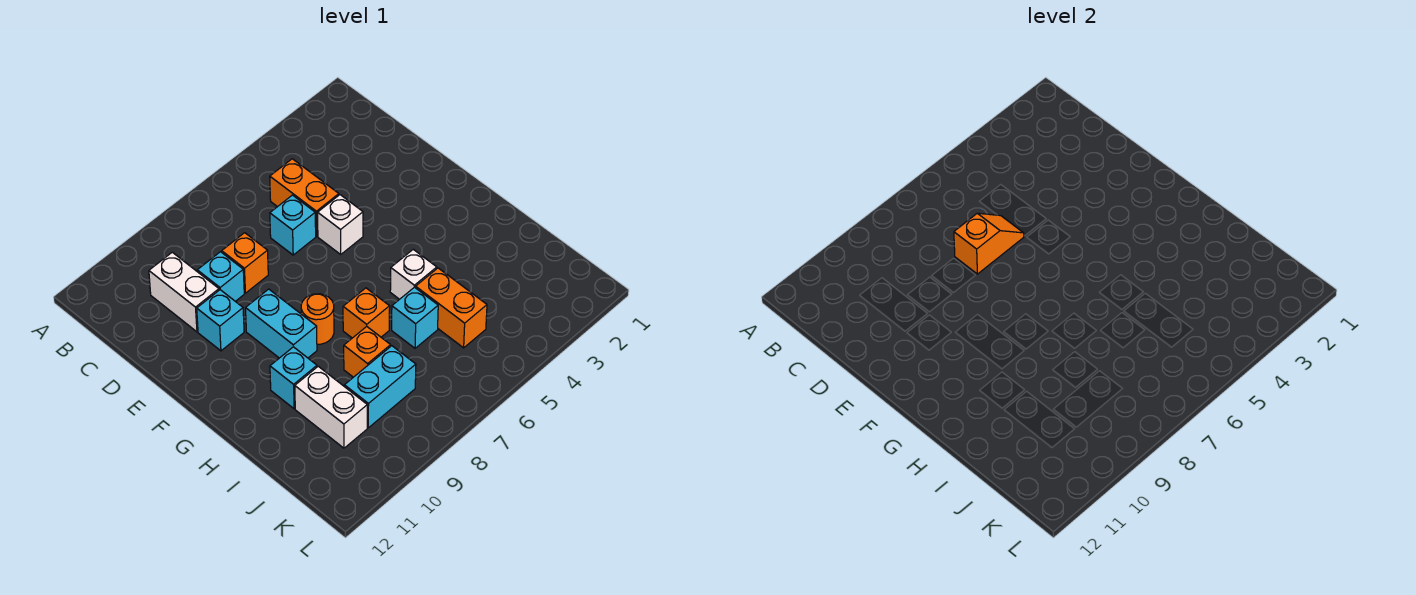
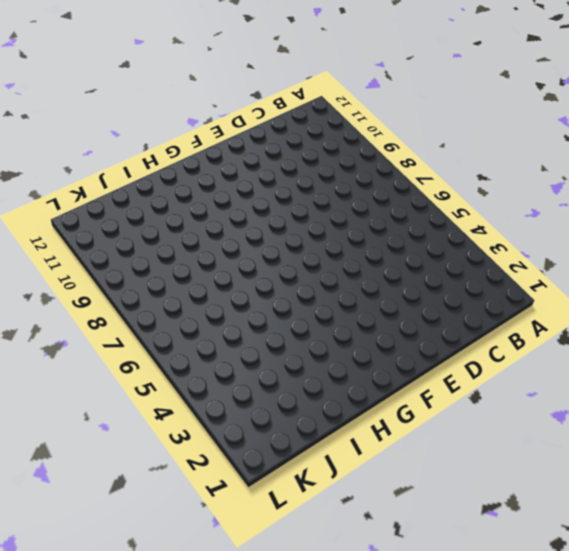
none -> orange 1x2 brick [270,159,339,236]
none -> white 1x2 brick [149,252,219,332]
none -> cyan 1x1 brick [270,195,316,255]

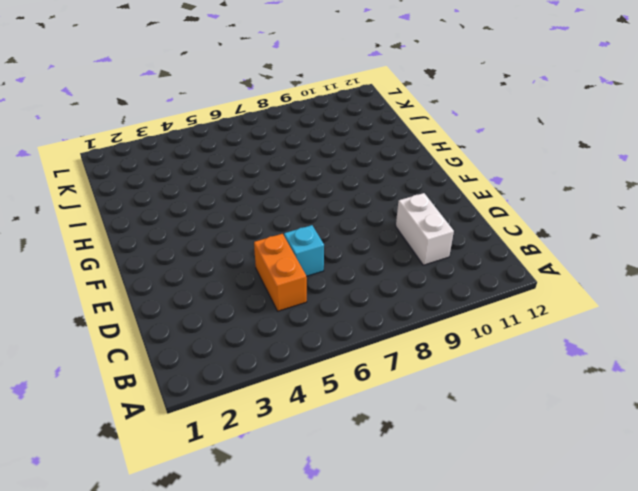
none -> orange 1x1 brick [222,233,268,293]
none -> cyan 1x1 brick [197,252,244,301]
none -> white 1x1 brick [318,195,363,254]

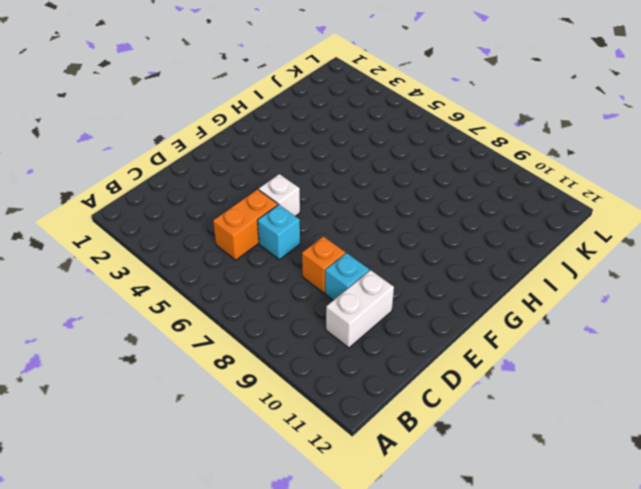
none -> cyan 1x1 brick [197,290,244,351]
none -> cyan 1x2 brick [246,289,317,358]
none -> orange 1x1 round brick [301,294,334,344]

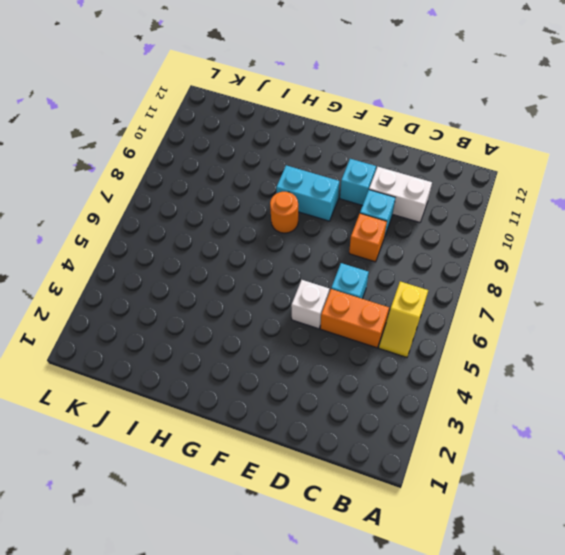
yellow 1x2 slope [379,282,428,357] -> none
none -> white 1x1 brick [390,249,437,299]
none -> orange 1x1 brick [343,288,390,338]
none -> cyan 1x1 brick [270,347,317,409]

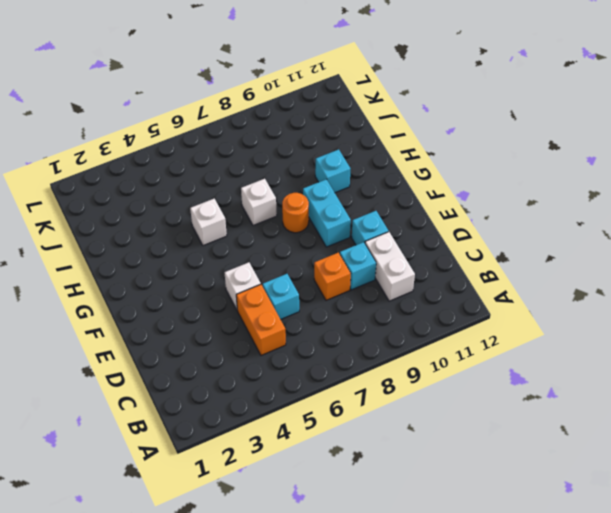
white 1x1 brick [241,178,277,225] -> orange 1x1 brick [343,288,390,338]
none -> orange 1x2 brick [416,268,487,348]
none -> cyan 1x1 brick [392,287,438,348]
none -> orange 1x1 brick [344,327,391,377]

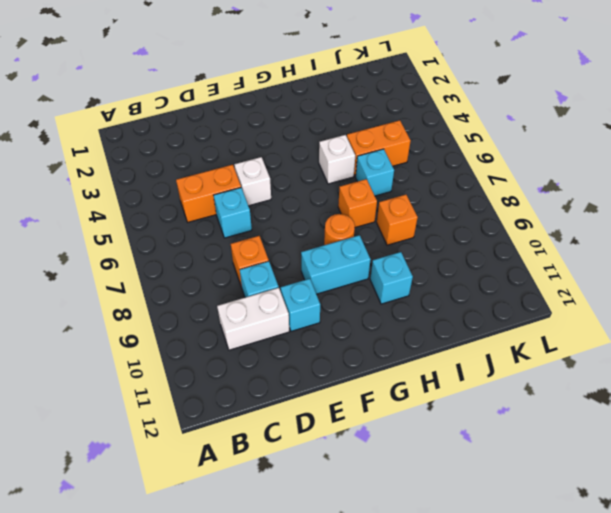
none -> white 1x2 brick [295,366,367,448]
none -> cyan 1x2 brick [344,346,416,428]
none -> orange 1x2 slope [954,213,1024,274]

